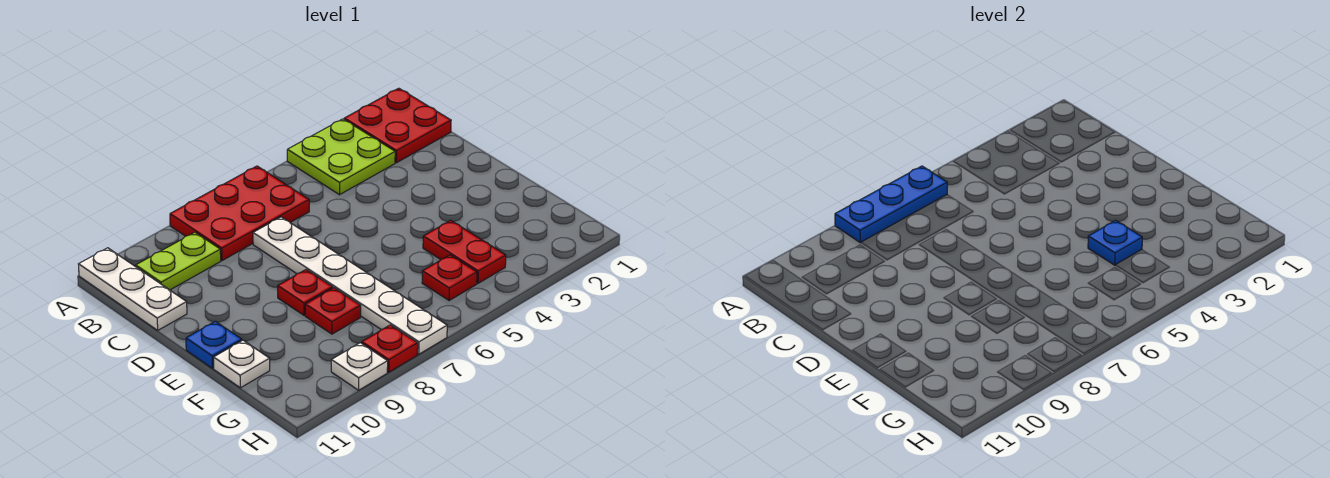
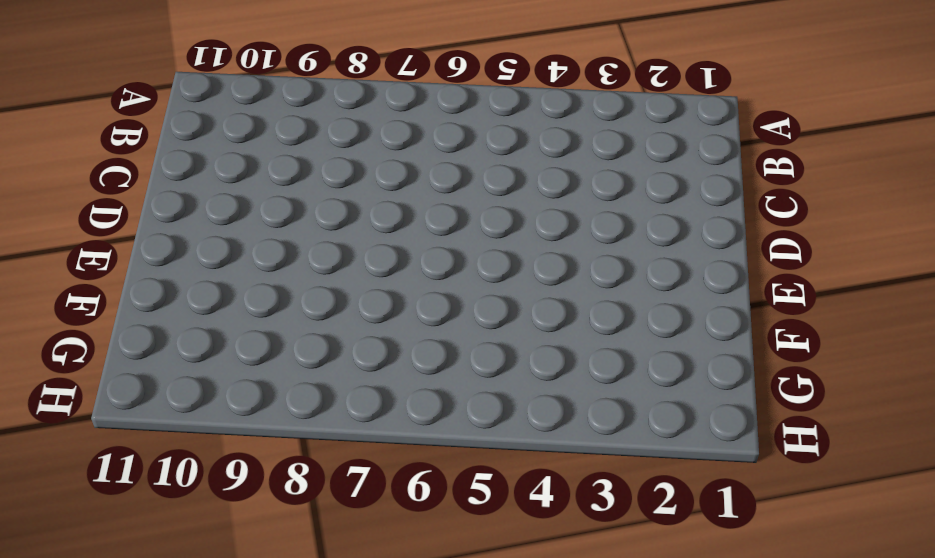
none -> red 2x2 plate [344,88,451,163]
none -> lime 2x2 plate [287,119,395,195]
none -> red 2x3 plate [170,166,309,261]

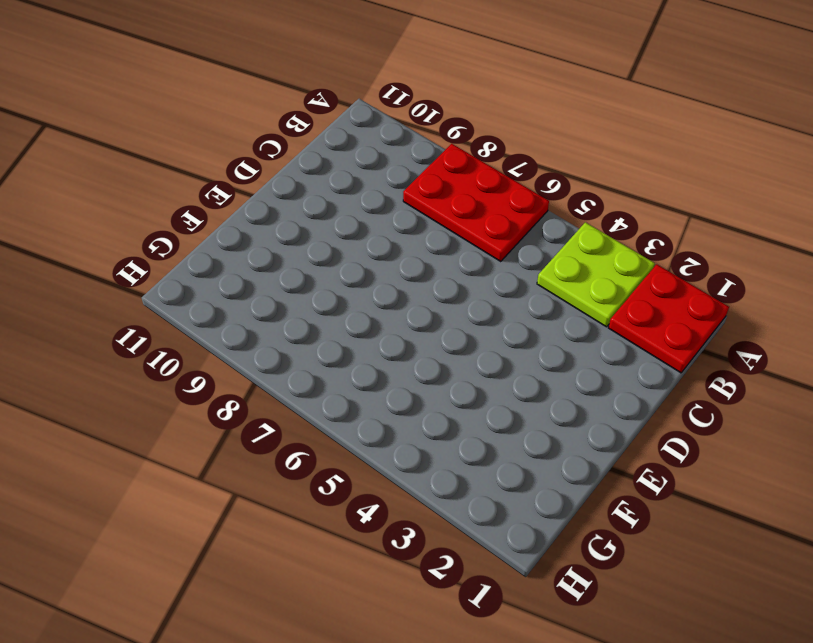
none -> white 1x3 plate [79,248,187,330]
none -> lime 1x2 plate [136,232,221,290]
none -> white 1x6 plate [253,217,447,354]

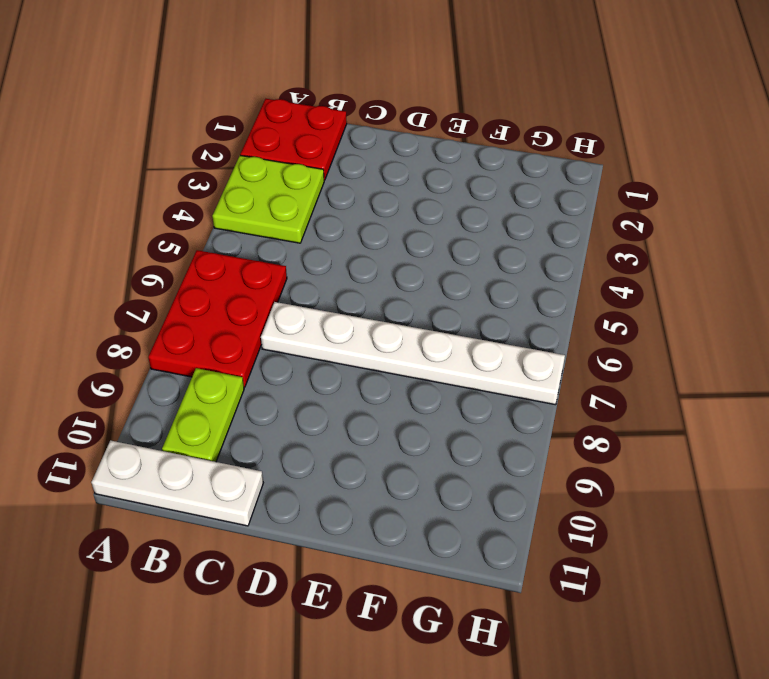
none -> red 1x1 plate [278,270,333,315]
none -> blue 1x1 plate [186,321,242,368]
none -> red 1x2 plate [423,220,506,283]

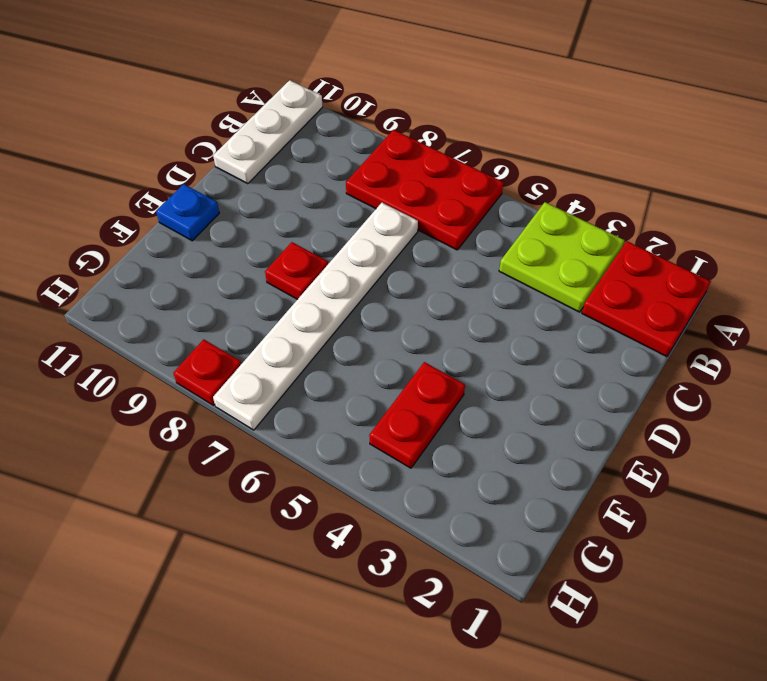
none -> lime 1x2 plate [136,232,221,290]
none -> red 1x1 plate [305,288,361,334]
none -> white 1x1 plate [214,340,270,388]

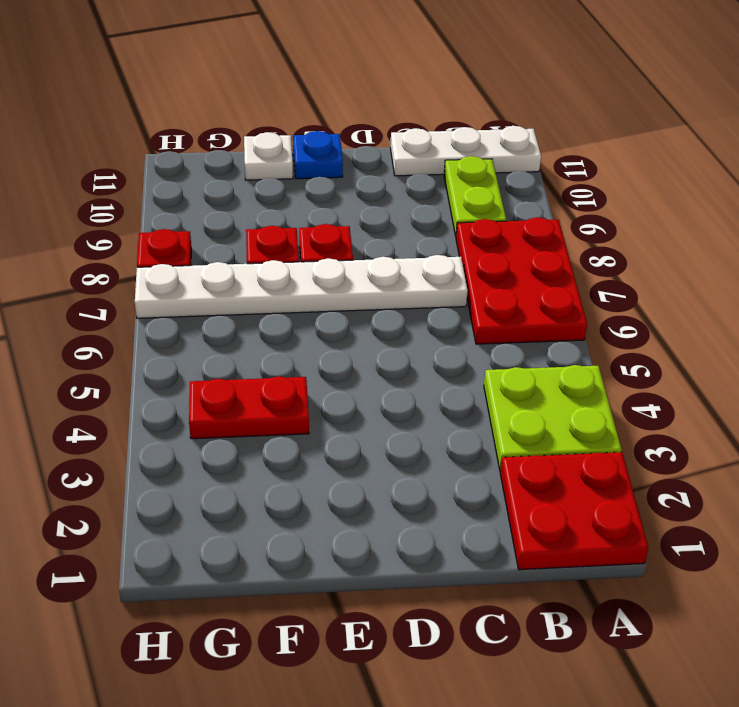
none -> red 1x1 plate [422,255,477,301]
none -> white 1x1 plate [331,343,388,390]
none -> blue 1x3 plate [835,166,947,243]

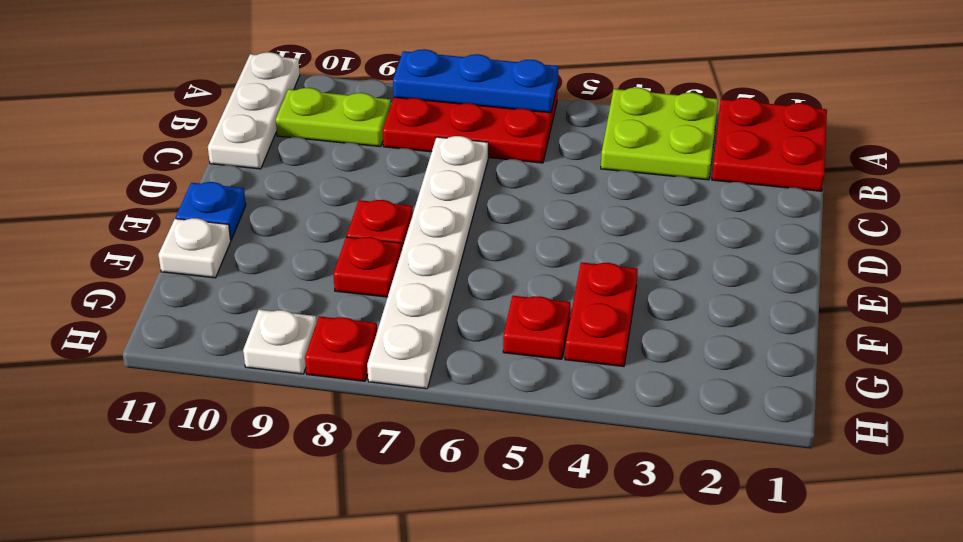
none -> blue 1x1 plate [1088,220,1142,265]

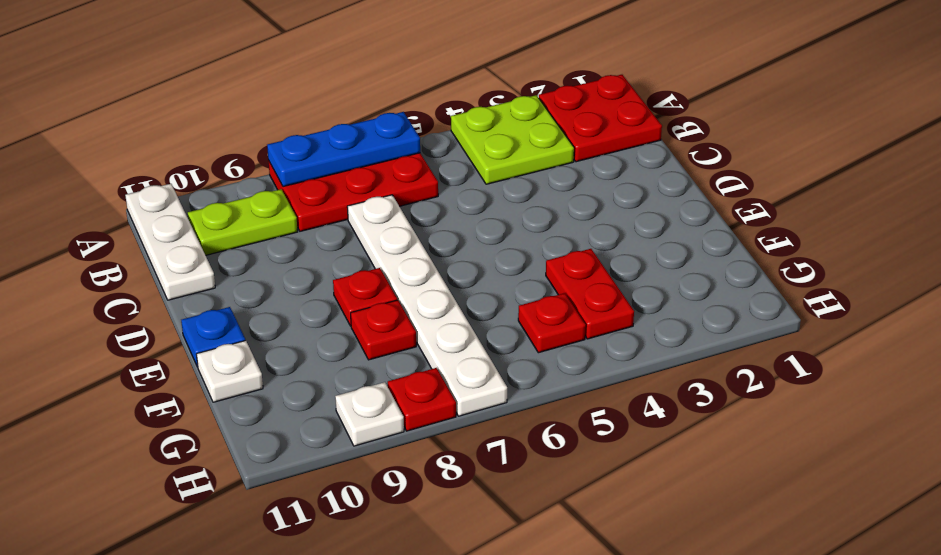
none -> blue 1x1 plate [1088,220,1142,265]

